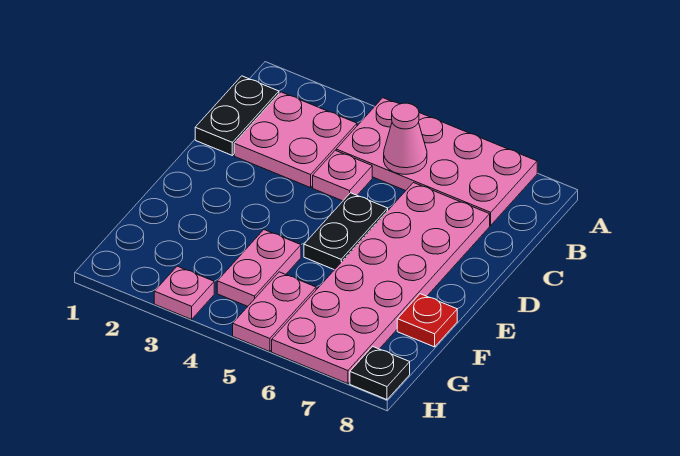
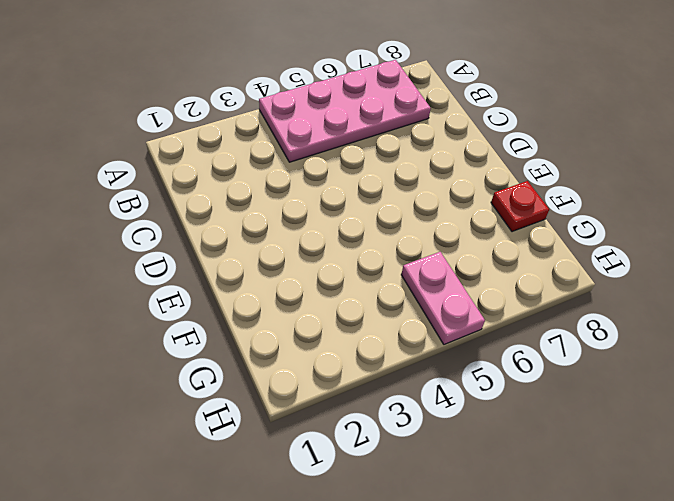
none -> black 1x2 plate [195,76,279,155]
none -> pink 2x2 plate [234,92,357,188]
none -> pink 1x1 plate [313,150,372,201]

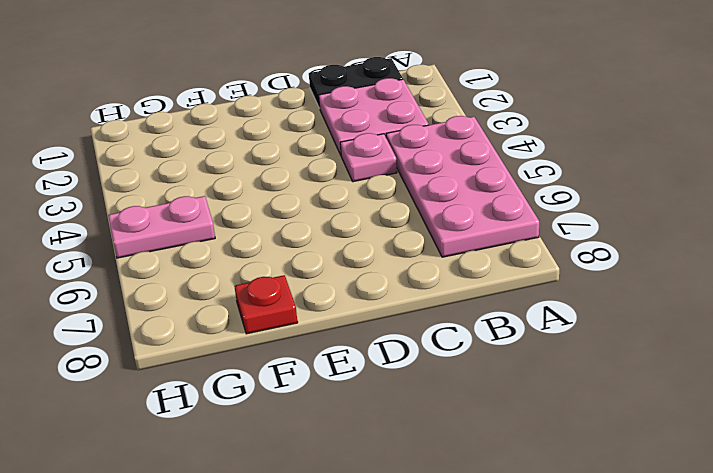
none -> pink 2x6 plate [272,183,490,384]
none -> black 1x2 plate [304,193,388,270]
none -> pink 1x2 plate [217,230,301,306]

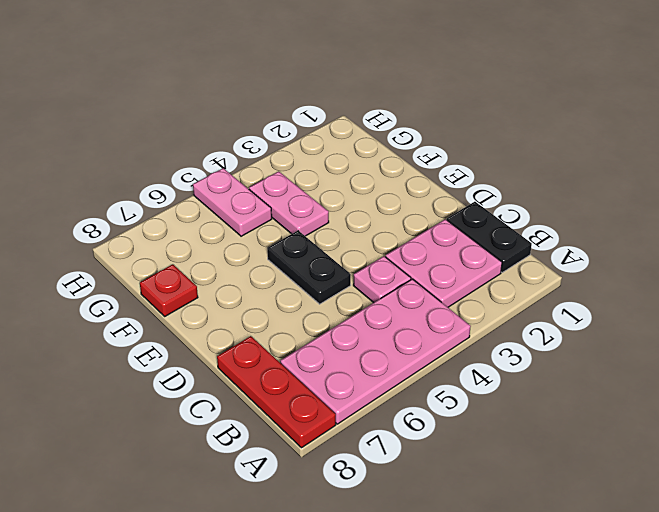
red 1x3 plate [217,336,336,448] -> none
none -> pink 2x6 plate [272,183,490,384]
none -> pink 1x1 plate [154,266,214,319]
none -> black 1x1 plate [350,346,410,400]

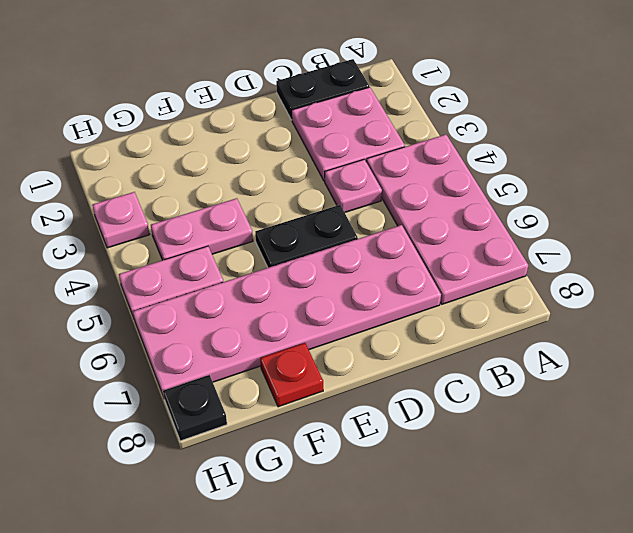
none -> pink 1x1 cone [384,103,427,174]

